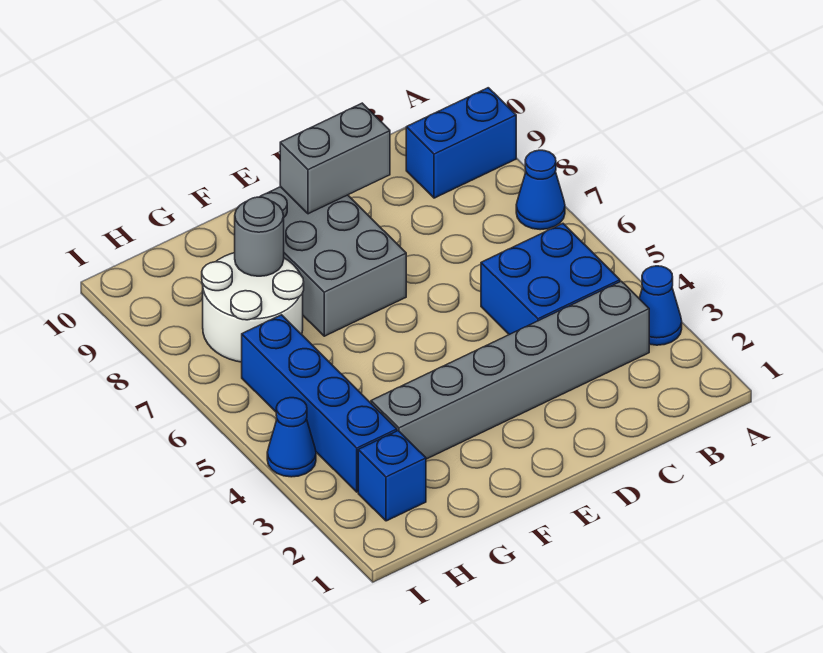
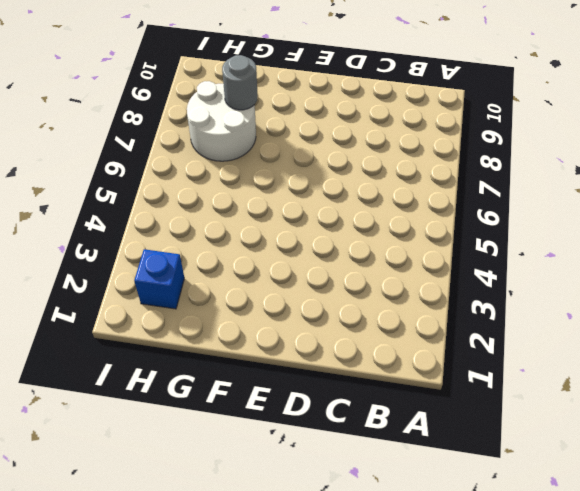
none -> blue 1x1 cone [639,266,682,345]
none -> blue 1x1 cone [516,150,565,230]
none -> blue 1x2 brick [406,88,516,198]

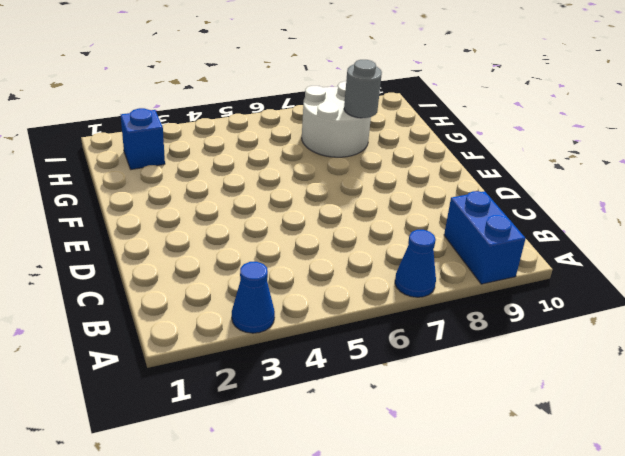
none -> grey 1x6 brick [371,281,649,459]
none -> blue 2x2 brick [481,224,620,335]
none -> grey 2x3 brick [260,187,406,336]

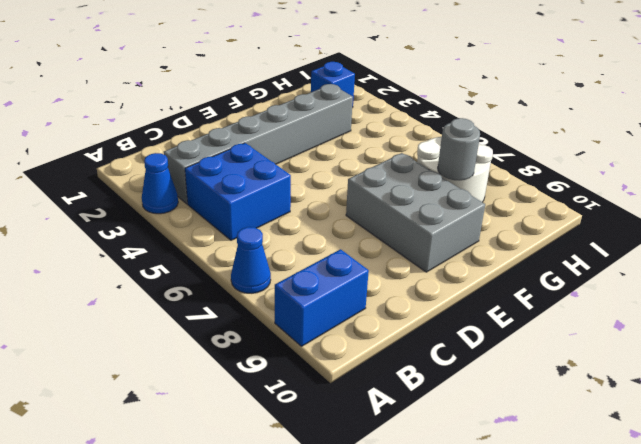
none -> blue 1x4 brick [242,315,397,492]
none -> blue 1x1 cone [267,398,316,477]
none -> grey 1x2 brick [280,103,390,214]

